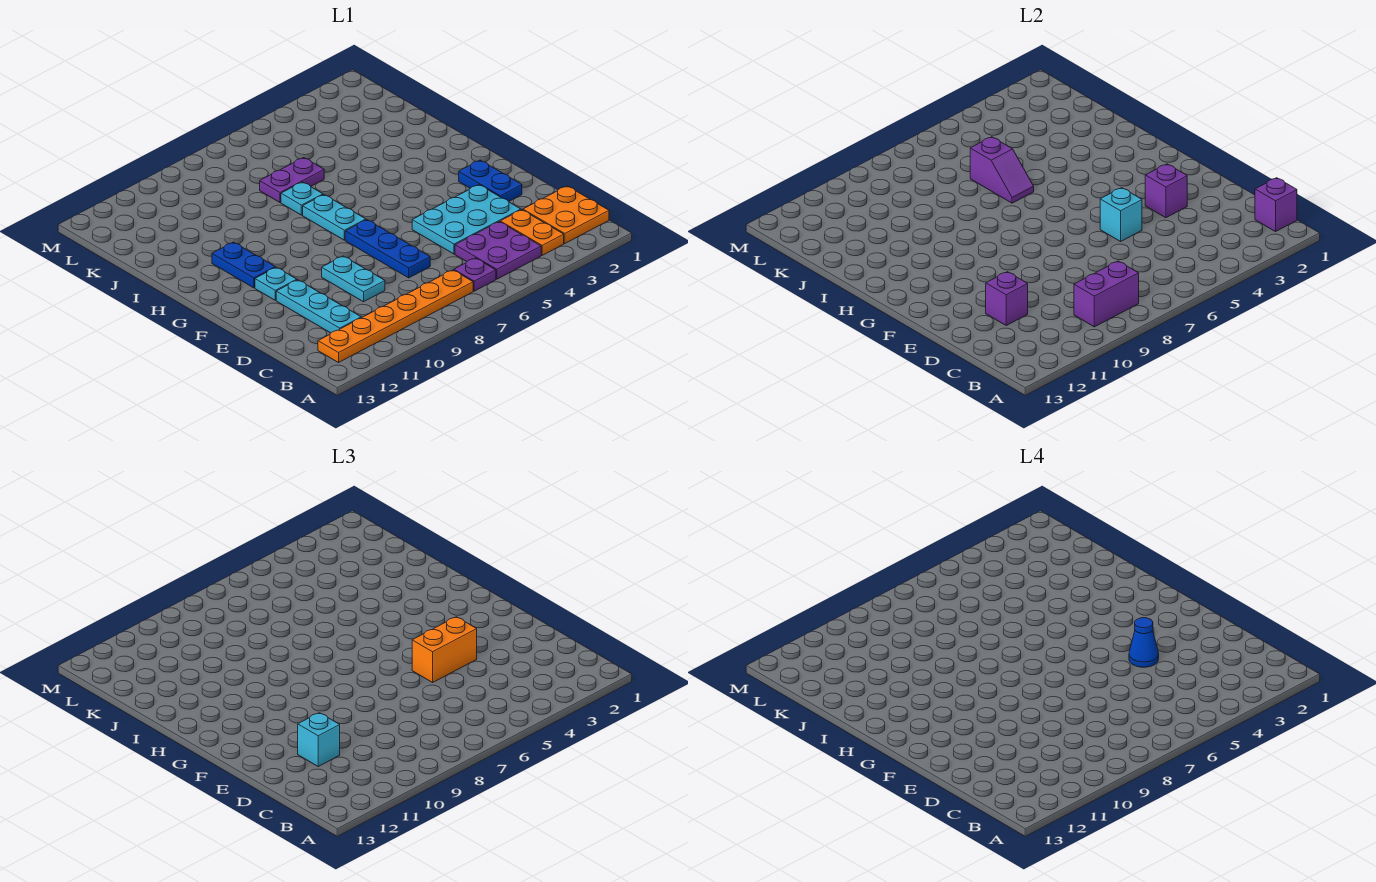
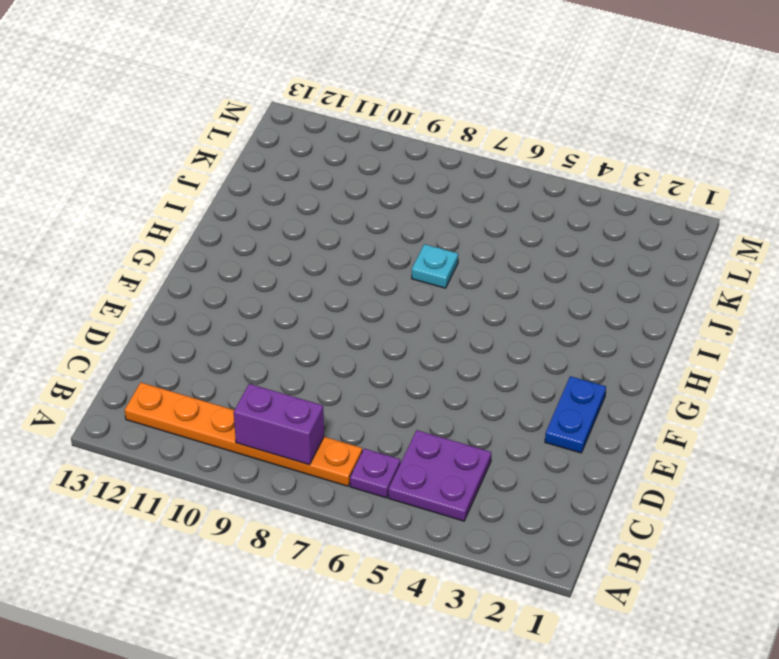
none -> orange 2x2 plate [523,186,609,243]
none -> orange 1x2 plate [500,210,564,255]
none -> cyan 1x3 plate [276,280,361,333]

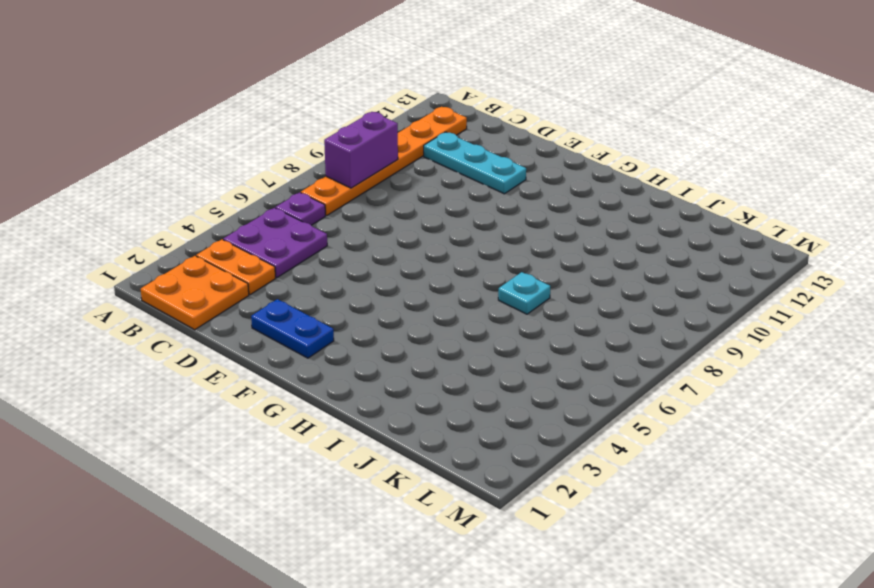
none -> cyan 2x3 plate [412,185,521,254]
none -> blue 1x3 plate [345,220,430,278]
none -> cyan 1x2 plate [322,256,385,302]

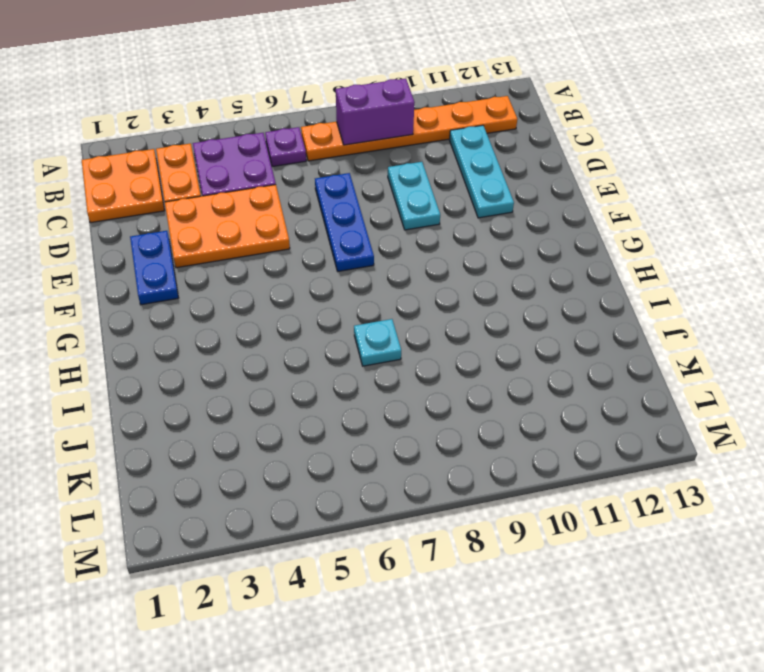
orange 2x3 plate [165,185,290,268] -> cyan 2x3 plate [412,185,521,254]
none -> cyan 1x1 plate [255,267,297,300]
none -> cyan 1x2 plate [303,195,366,240]
none -> blue 1x2 plate [212,242,275,288]

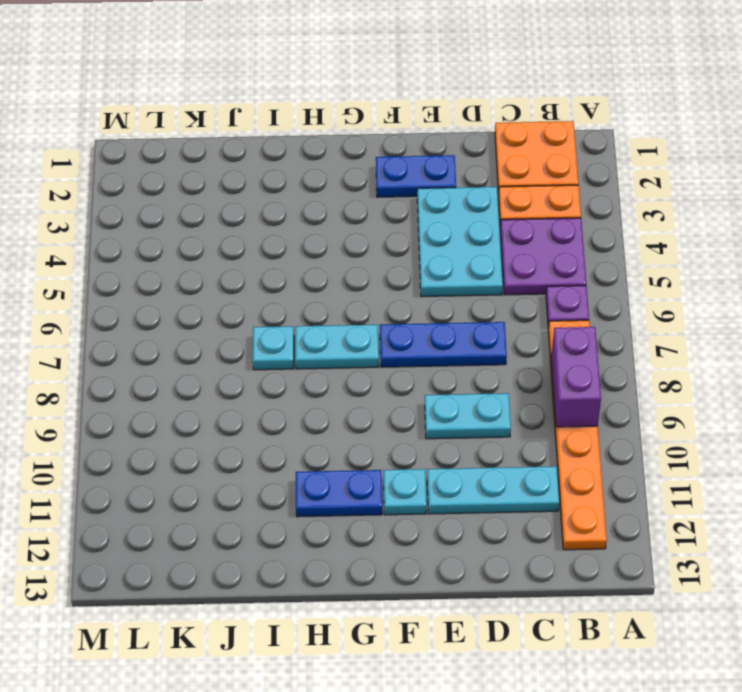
none -> purple 1x2 plate [260,158,324,202]
none -> purple 1x1 brick [1255,178,1297,232]
none -> purple 1x1 brick [986,272,1028,325]

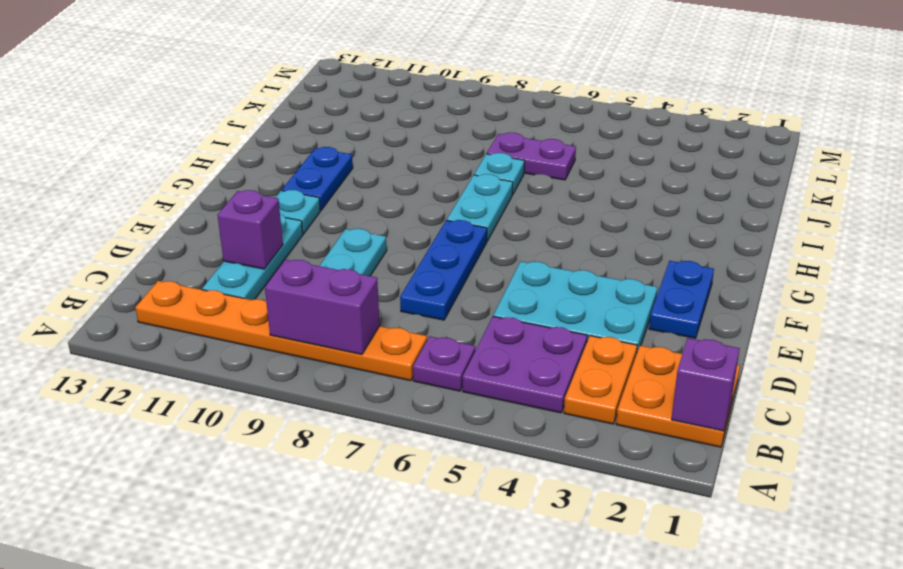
none -> purple 1x1 brick [1145,164,1187,218]
none -> cyan 1x1 brick [1100,188,1142,241]
none -> purple 1x2 slope [970,137,1034,203]

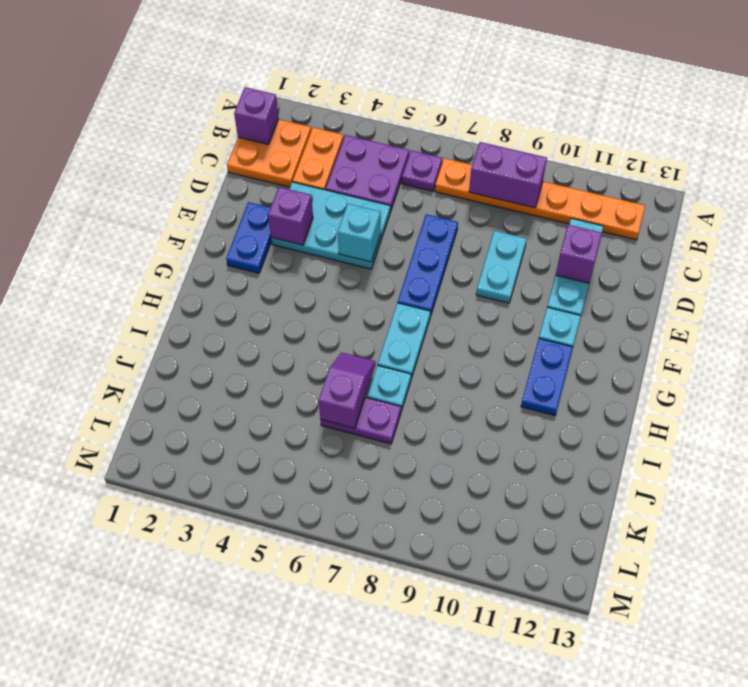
none -> cyan 1x1 brick [298,713,340,766]
none -> orange 1x2 brick [412,617,477,682]
none -> blue 1x1 cone [1129,618,1159,667]

